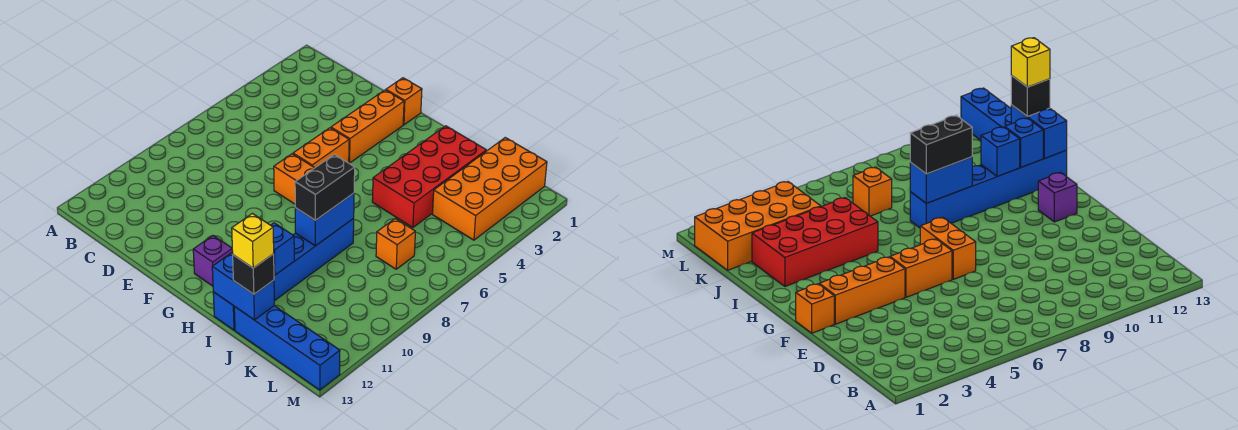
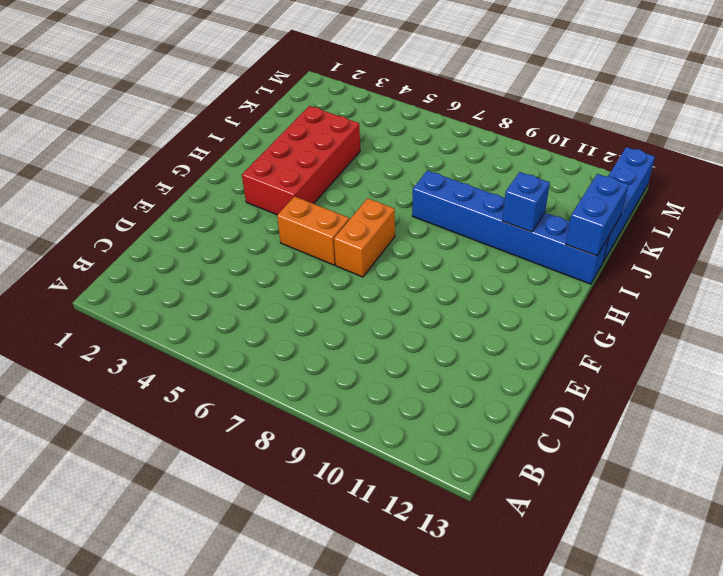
red 2x4 brick [242,106,360,215] -> red 2x4 brick turned to [372,126,486,228]
none -> orange 1x1 brick [386,78,422,125]
none -> orange 1x3 brick [331,90,404,163]
none -> purple 1x1 brick [193,236,232,286]

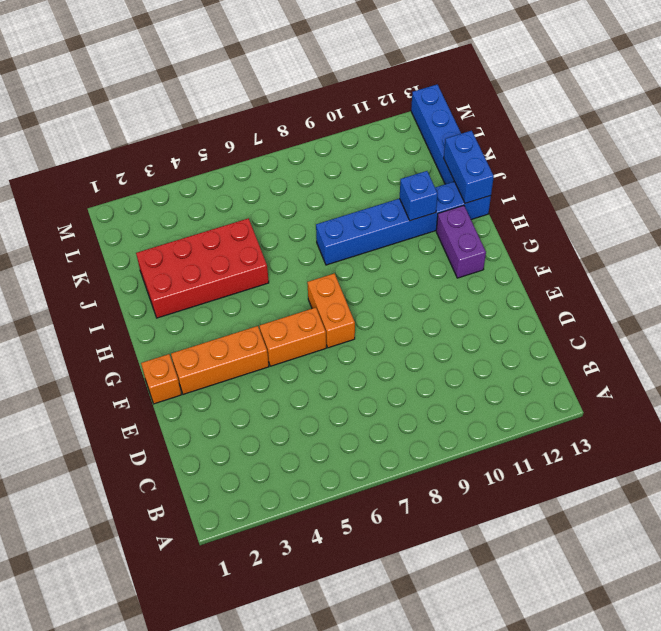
purple 1x2 brick [436,205,486,278] -> purple 1x1 brick [193,236,232,286]
none -> orange 2x4 brick [432,138,547,240]
none -> orange 1x1 brick [376,219,415,269]
none -> blue 1x2 brick [295,193,354,246]

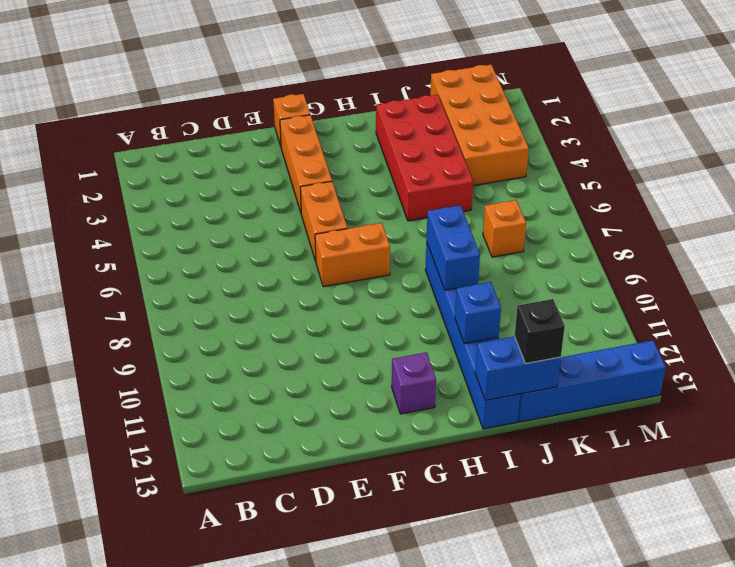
none -> blue 1x1 brick [1005,118,1043,167]
none -> black 1x2 brick [295,154,355,220]
none -> yellow 1x1 brick [232,214,274,268]

